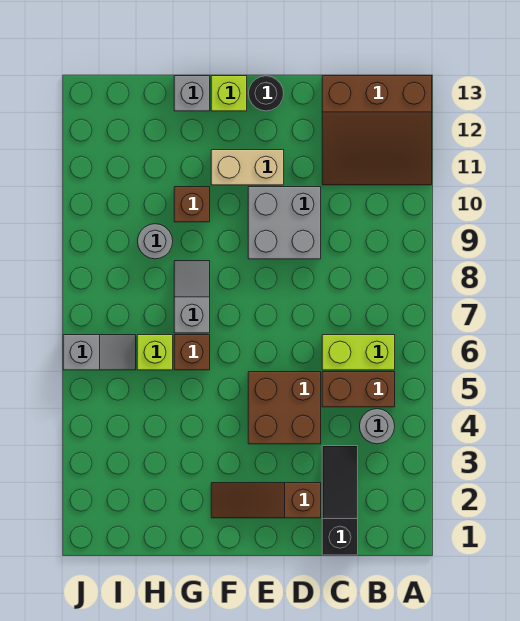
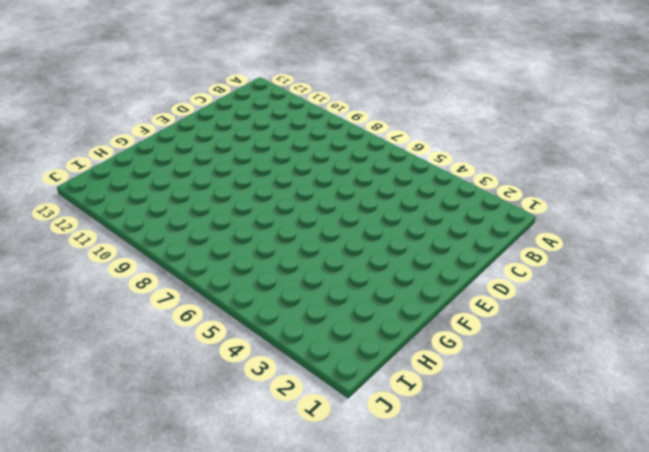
none -> brown 3x3 slope [322,76,432,185]
none -> grey 1x1 round brick [359,409,395,444]
none -> brown 1x2 brick [322,372,395,407]

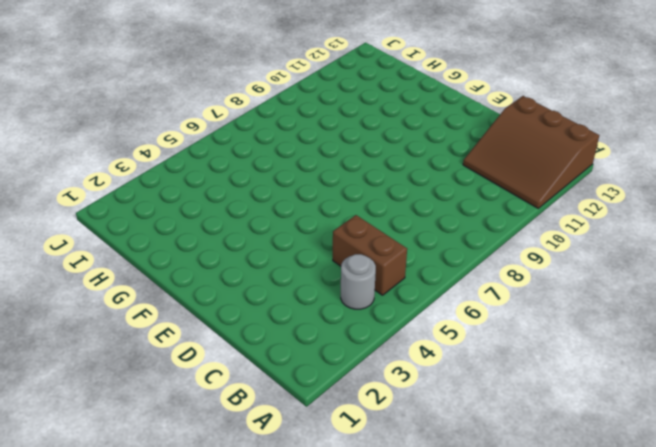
none -> lime 1x2 brick [322,335,395,370]
none -> black 1x3 slope [322,446,358,555]
none -> brown 1x3 slope [211,483,321,518]

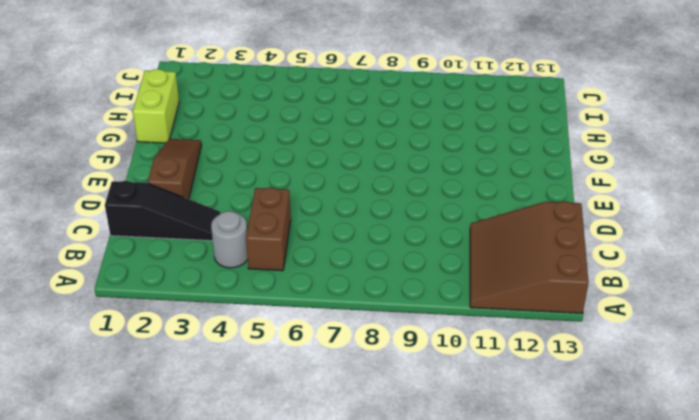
lime 1x2 brick [133,69,179,143] -> lime 1x2 brick moved to [322,335,395,370]
none -> brown 2x2 brick [248,372,321,444]
none -> grey 2x2 brick [248,187,321,259]
none -> tan 1x2 brick [211,150,284,185]

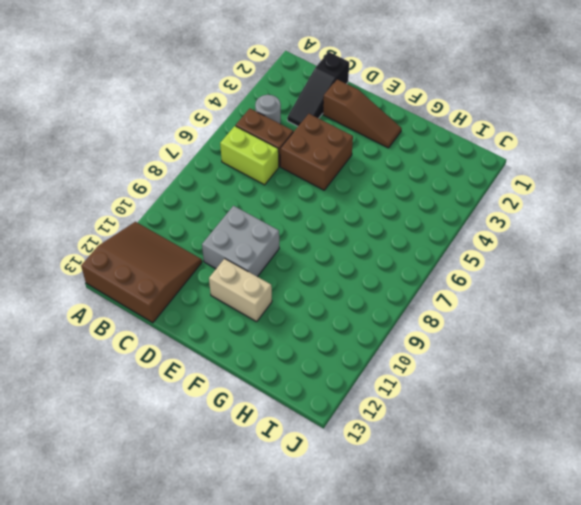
none -> black 1x1 round brick [248,76,284,111]
none -> lime 1x1 brick [211,76,247,111]
none -> brown 1x1 brick [174,335,210,370]

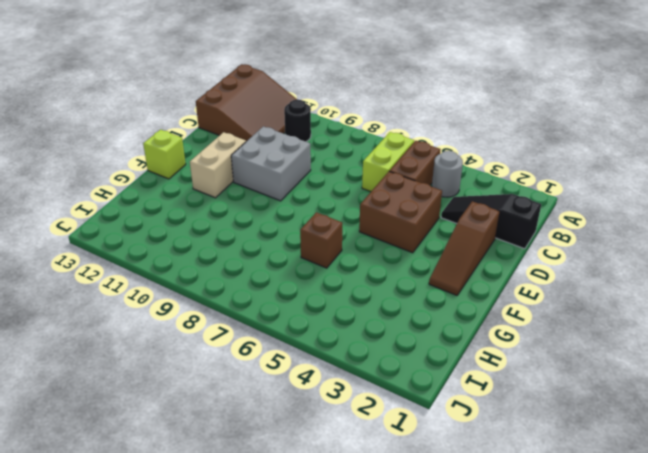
black 1x1 round brick [284,100,311,142] -> black 1x1 round brick moved to [248,76,284,111]
none -> grey 1x2 slope [174,261,210,333]
none -> brown 1x1 brick [174,187,210,222]
none -> grey 1x1 brick [174,76,210,111]

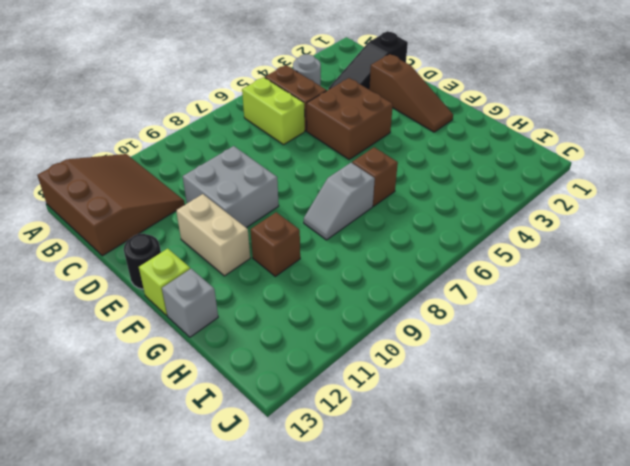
none -> lime 1x1 brick [137,335,173,370]
none -> grey 1x1 round brick [138,224,173,259]
none -> grey 1x2 slope [63,335,136,370]

